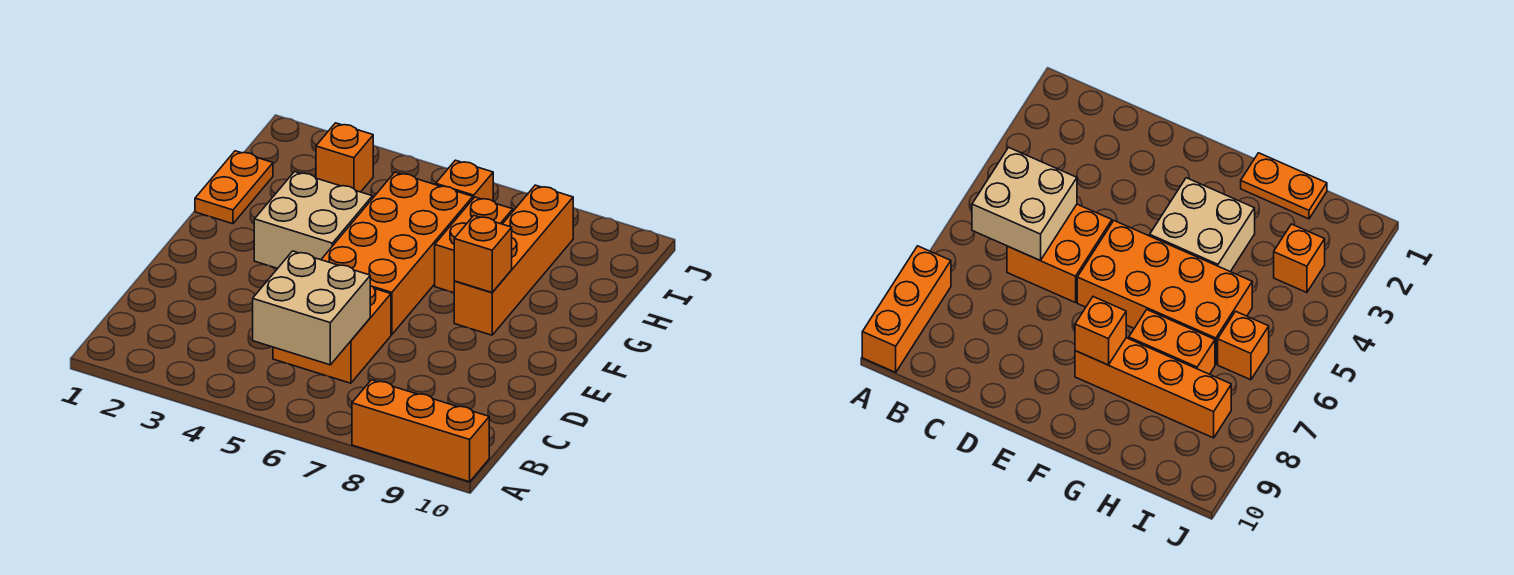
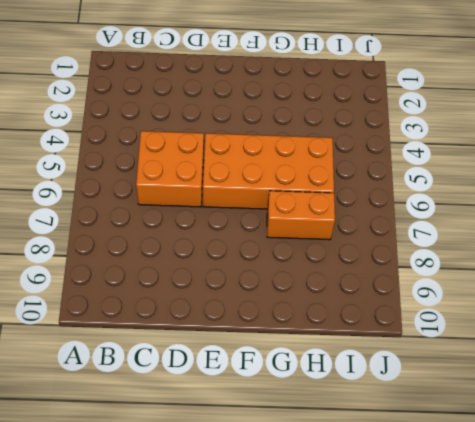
none -> orange 1x3 brick [352,380,489,482]
none -> tan 2x2 brick [254,172,372,268]

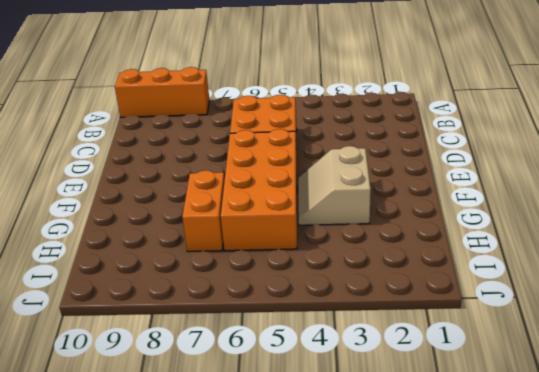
tan 2x2 slope [298,146,371,225] -> tan 2x2 brick [254,172,372,268]
none -> orange 1x4 brick [454,185,573,335]
none -> orange 1x2 plate [195,151,273,224]

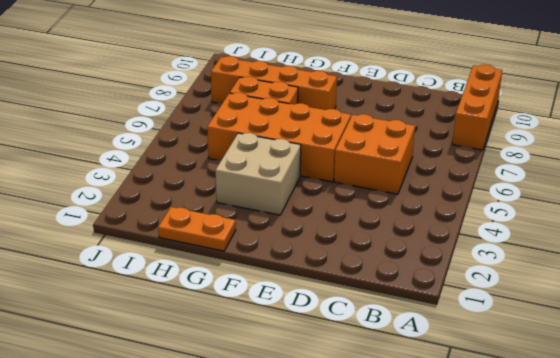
none -> orange 1x1 brick [316,123,373,192]
none -> orange 1x1 brick [436,160,493,201]

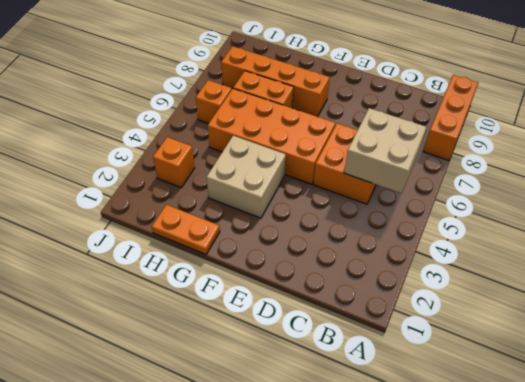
none -> orange 1x1 brick [454,216,512,292]

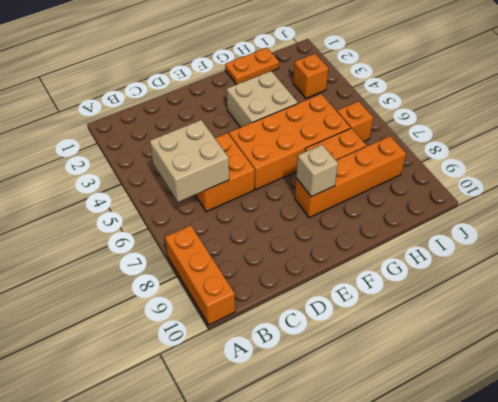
tan 1x1 brick [296,145,338,197] -> orange 1x1 brick [454,216,512,292]

